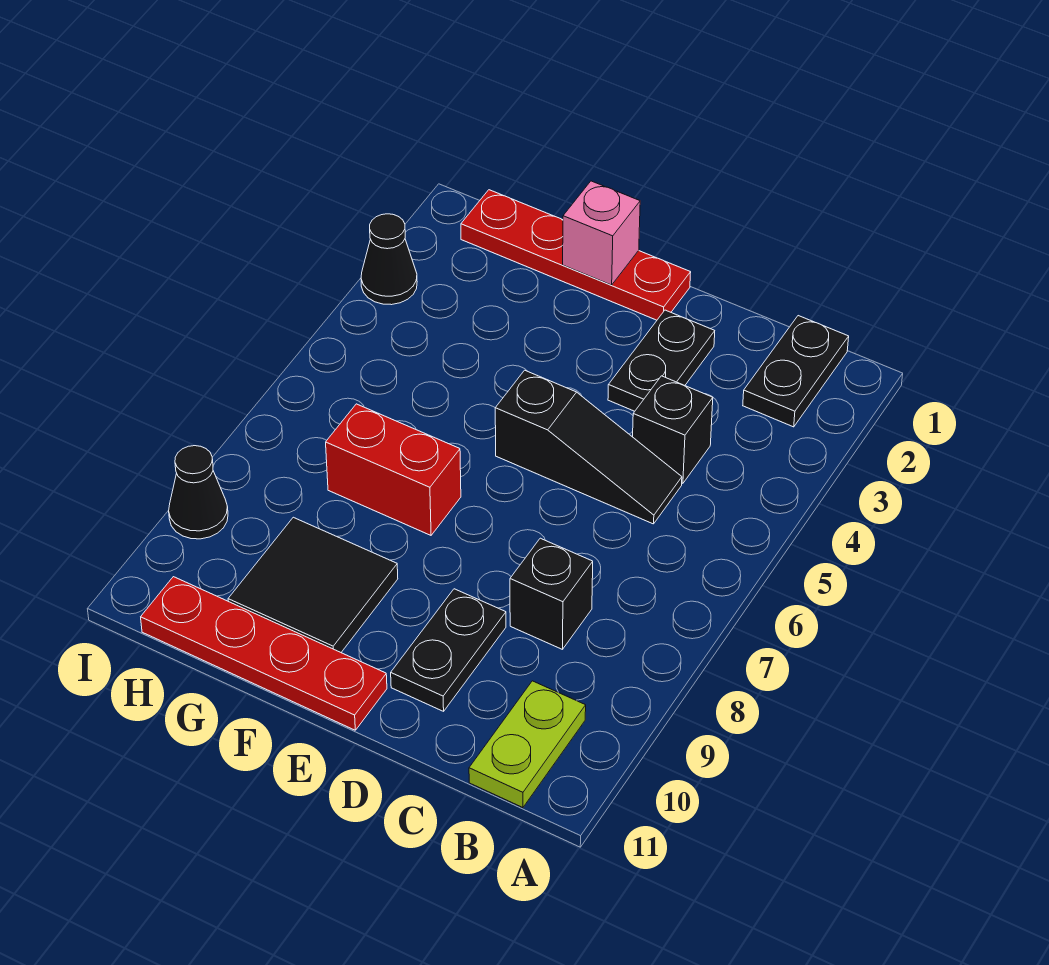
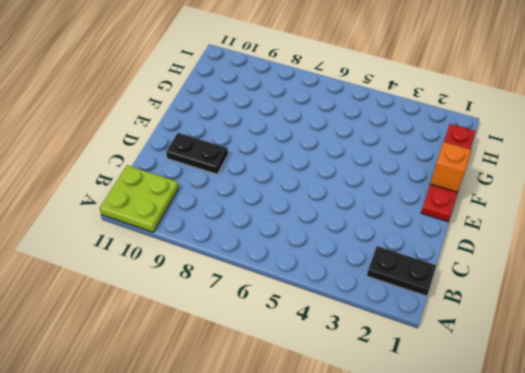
lime 2x2 plate [100,165,179,232] -> lime 1x2 plate [469,681,586,808]
orange 1x1 brick [430,142,471,192] -> pink 1x1 brick [563,181,640,285]
none -> black 1x1 brick [633,376,713,483]
none -> black 1x3 slope [495,370,682,524]
none -> black 1x1 brick [510,538,593,649]

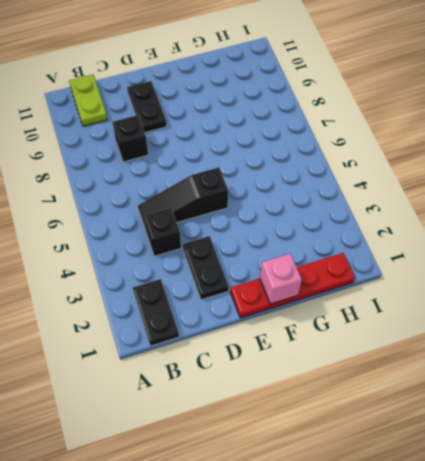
none -> red 1x4 plate [141,577,387,730]
none -> red 1x2 brick [326,404,461,535]
none -> black 2x2 tile [228,517,398,652]

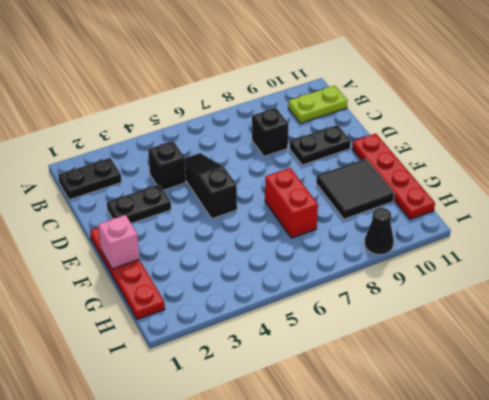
none -> black 1x1 cone [361,214,417,305]

